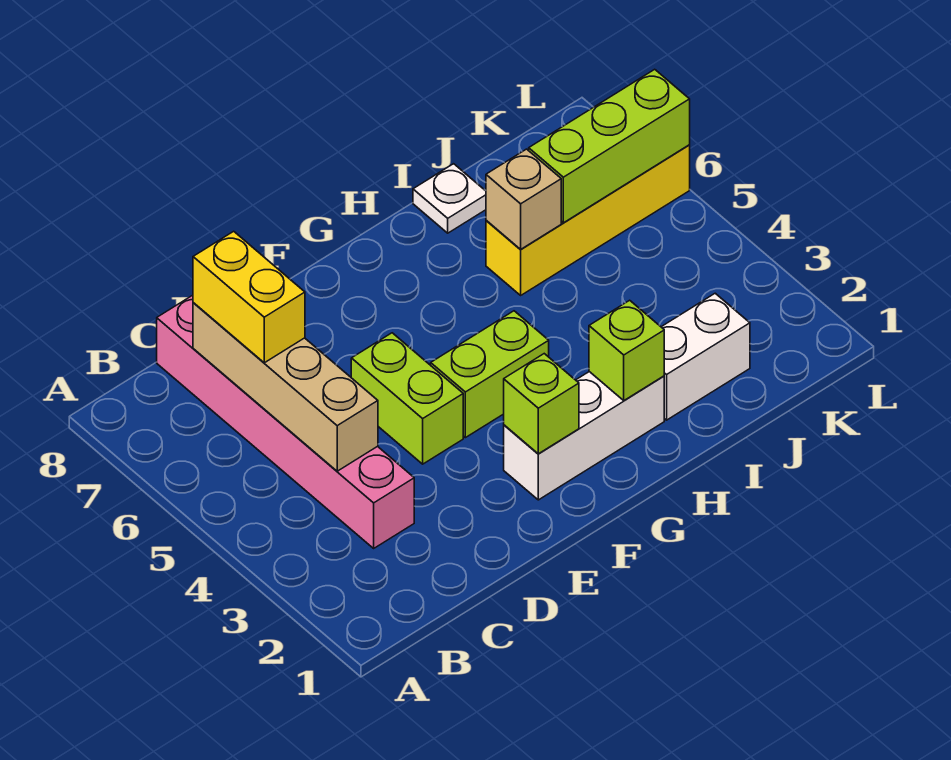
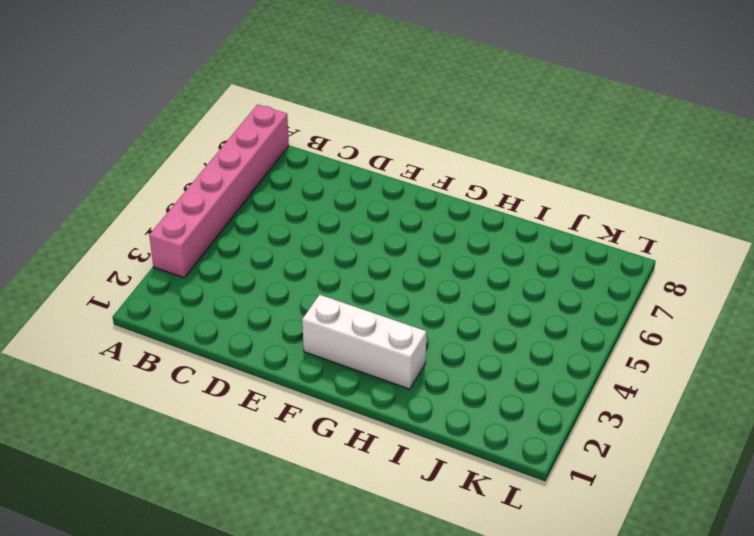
pink 1x6 brick [149,104,289,278] -> pink 1x6 brick moved to [157,295,414,548]
none -> lime 1x2 brick [351,333,463,464]
none -> lime 1x2 brick [431,311,549,438]
none -> white 1x2 brick [662,293,750,420]

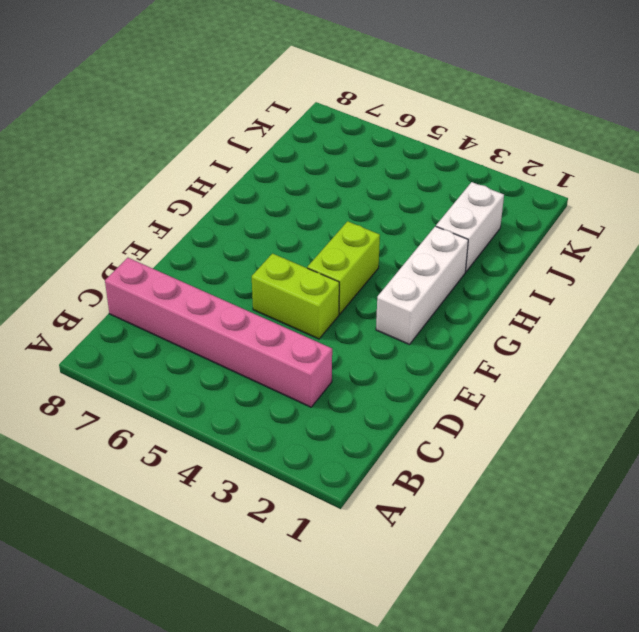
none -> yellow 1x4 brick [486,145,690,295]
none -> white 1x1 plate [413,164,486,233]
none -> tan 1x4 brick [193,303,378,471]

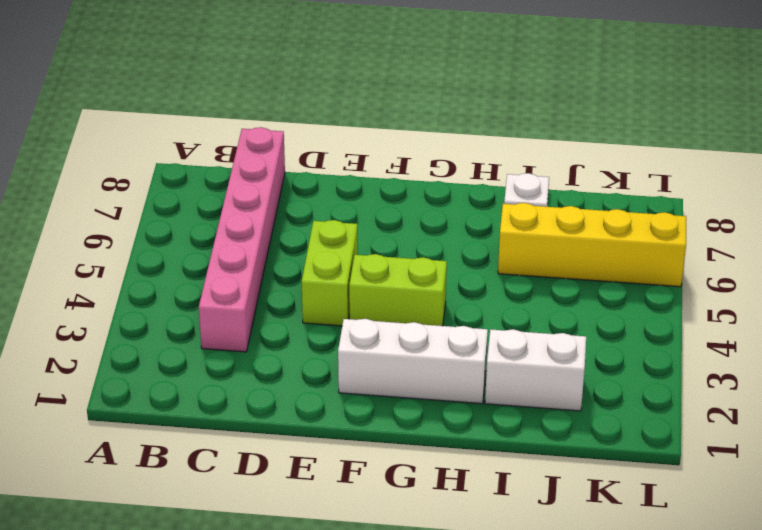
none -> tan 1x4 brick [193,303,378,471]
none -> lime 1x1 brick [504,354,579,454]
none -> lime 1x1 brick [589,300,664,400]

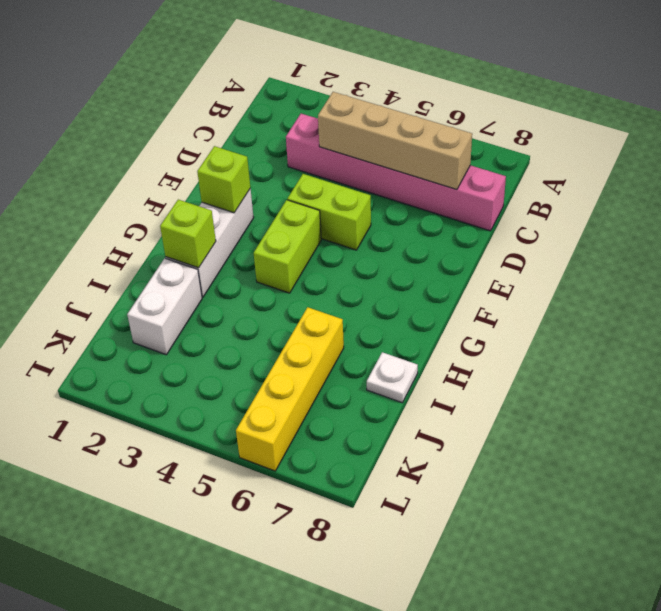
none -> tan 1x1 brick [486,149,561,250]
none -> lime 1x3 brick [529,69,690,223]
none -> yellow 1x2 brick [193,231,305,363]

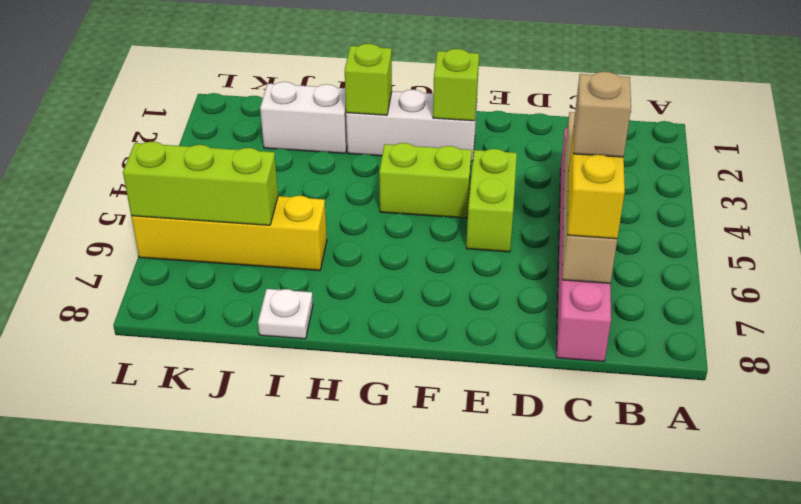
tan 1x1 brick [574,72,631,157] -> tan 1x1 brick moved to [486,149,561,250]

